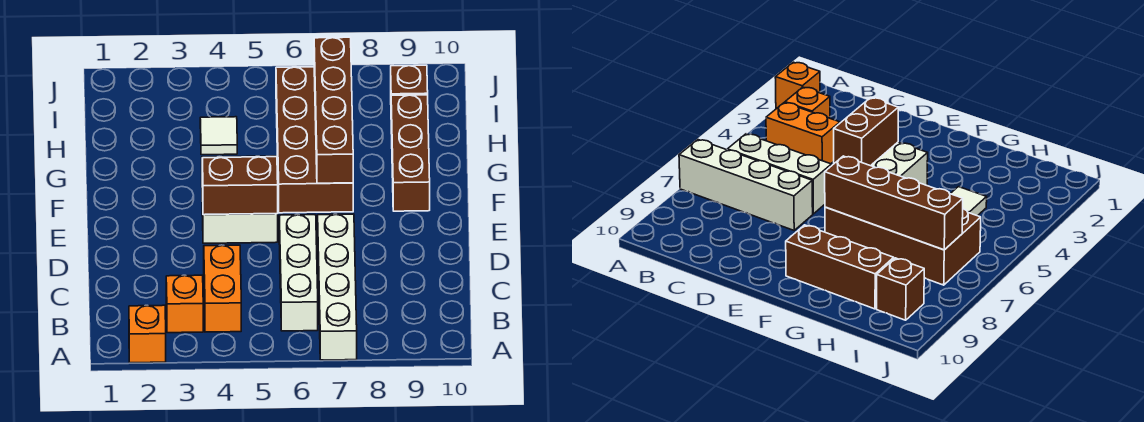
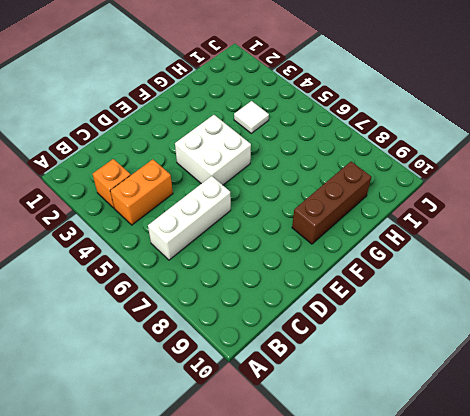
none -> orange 1x1 brick [129,305,166,363]
none -> white 1x4 brick [318,214,357,360]
none -> brown 2x4 brick [276,67,353,213]

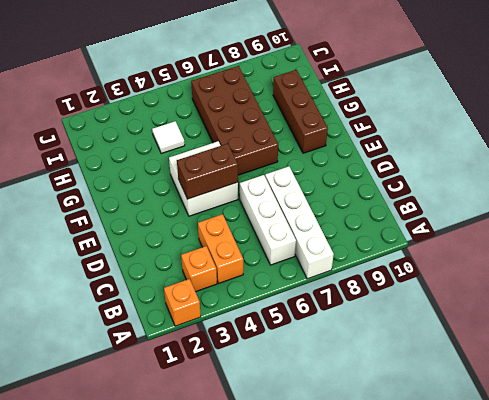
none -> brown 1x1 brick [391,65,428,95]
none -> brown 1x4 brick [314,37,353,183]

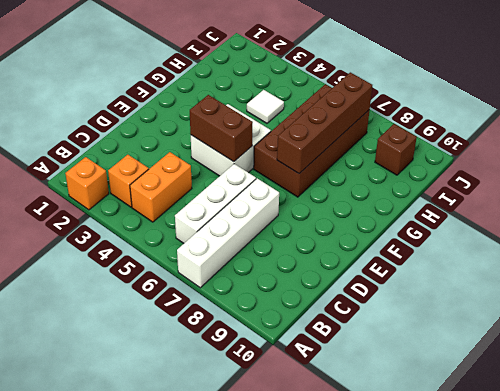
none -> brown 1x3 brick [391,95,430,211]

